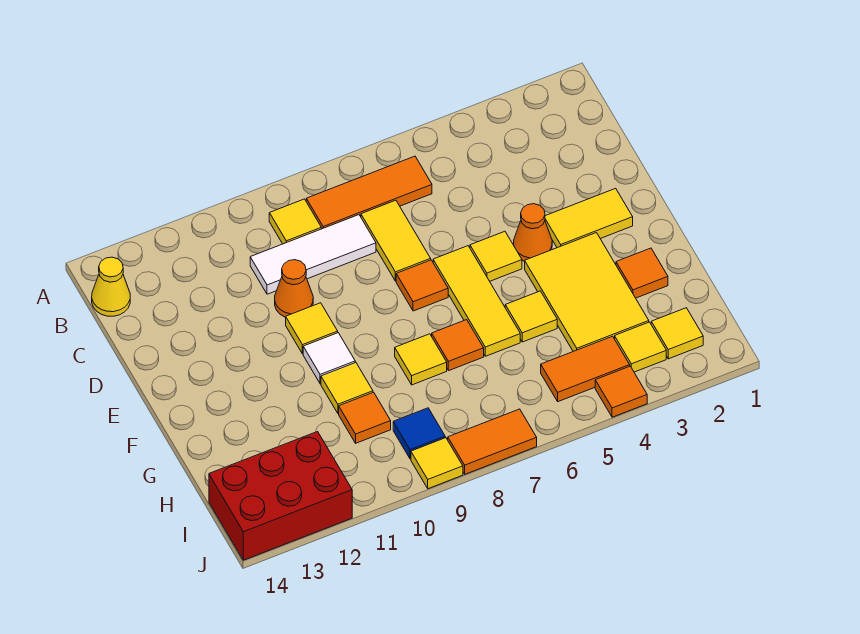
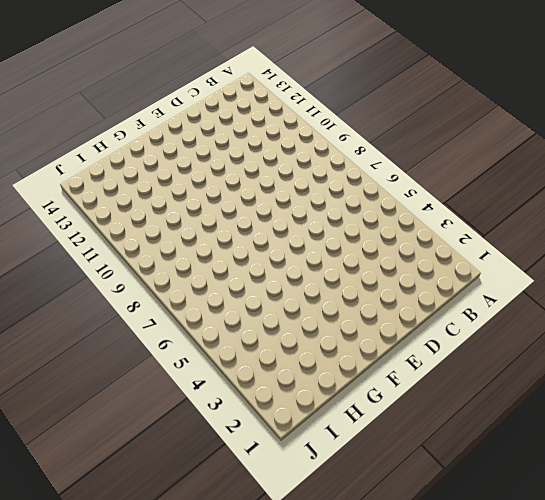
none -> orange 1x3 tile [306,156,432,229]
none -> yellow 1x1 tile [269,199,321,244]
none -> yellow 1x1 cone [92,257,130,316]

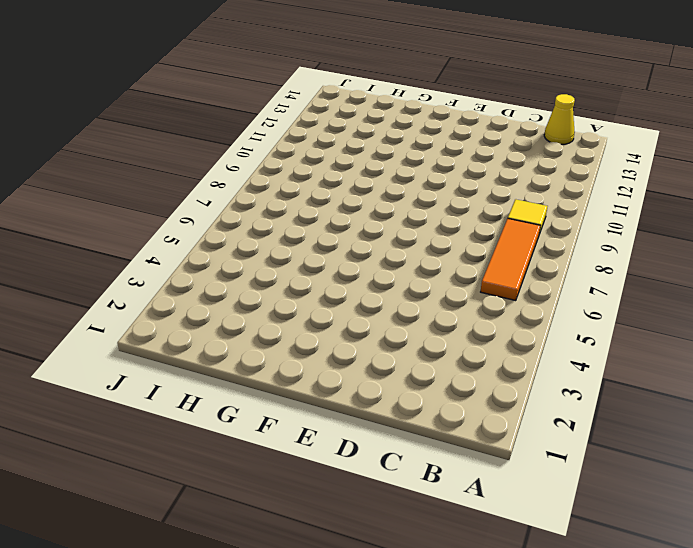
none -> yellow 1x2 tile [361,200,431,281]
none -> white 1x3 tile [250,215,376,294]
none -> orange 1x1 cone [275,260,313,317]

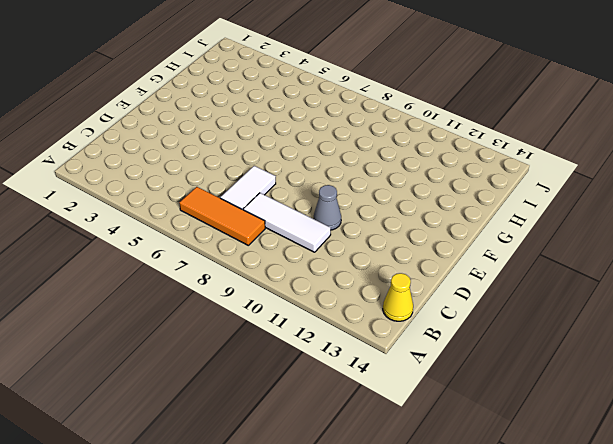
white 1x2 tile [220,166,276,210] -> yellow 1x2 tile [361,200,431,281]
grey 1x1 cone [314,185,341,230] -> orange 1x1 cone [275,260,313,317]
none -> yellow 1x1 tile [269,199,321,244]
none -> yellow 1x2 tile [545,188,633,248]
none -> orange 1x1 cone [514,204,552,261]

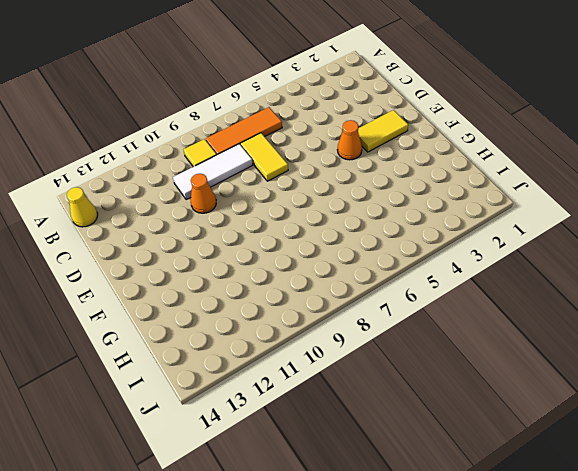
none -> yellow 1x1 tile [470,231,522,281]
none -> yellow 1x3 tile [433,246,520,356]
none -> orange 1x1 tile [396,260,448,311]

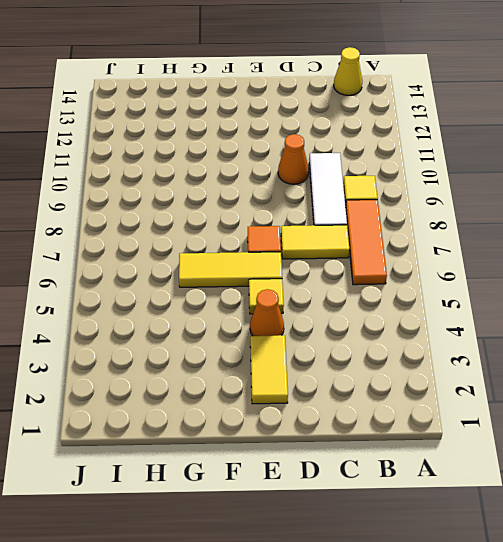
none -> yellow 1x1 tile [286,303,338,354]
none -> yellow 2x3 tile [525,233,649,351]
none -> white 1x1 tile [303,333,355,384]

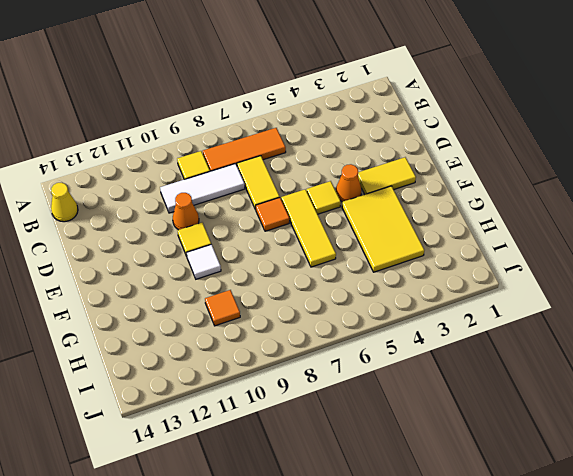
none -> orange 1x1 tile [616,248,668,298]
none -> yellow 1x1 tile [505,291,557,342]
none -> orange 1x1 tile [432,320,484,371]

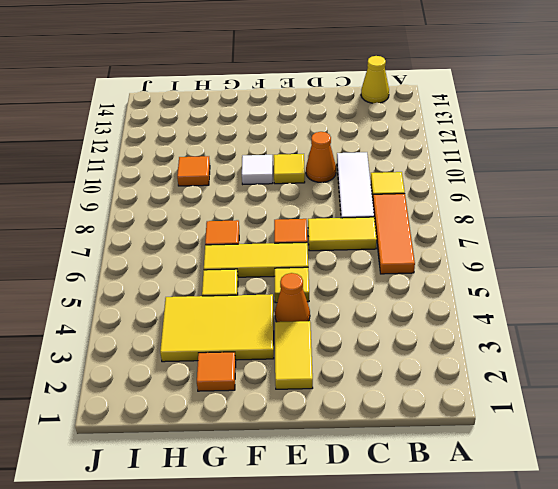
none -> yellow 1x1 tile [395,334,447,385]
none -> yellow 1x1 tile [321,362,373,413]
none -> yellow 1x1 tile [651,308,703,359]

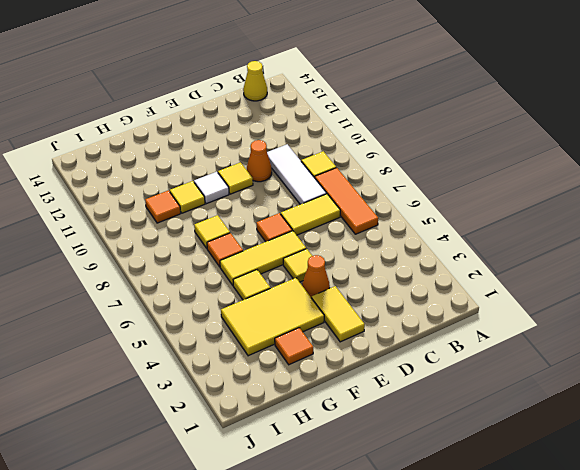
none -> yellow 1x1 tile [651,308,703,359]
none -> yellow 1x1 tile [615,322,666,372]
none -> orange 1x2 tile [541,336,630,402]

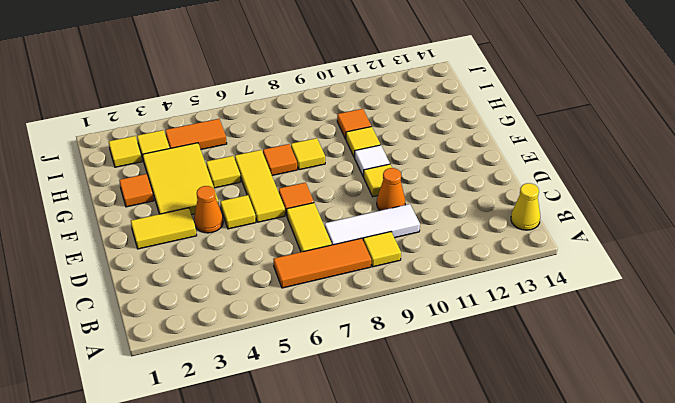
none -> blue 1x1 tile [393,408,445,459]
none -> red 2x3 brick [209,432,352,560]
none -> orange 1x1 tile [595,366,647,417]

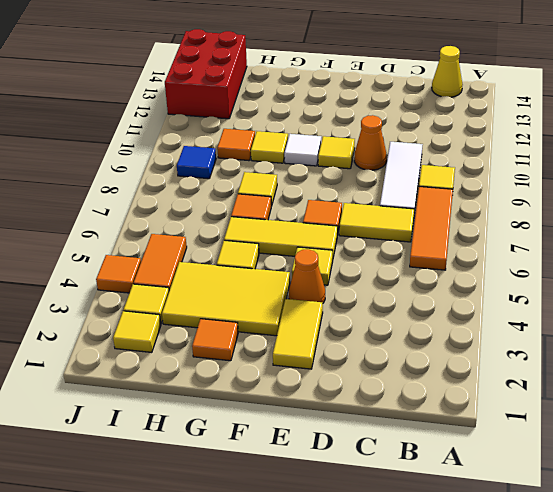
none -> orange 1x2 tile [448,409,537,474]
none -> yellow 1x1 tile [411,438,463,489]

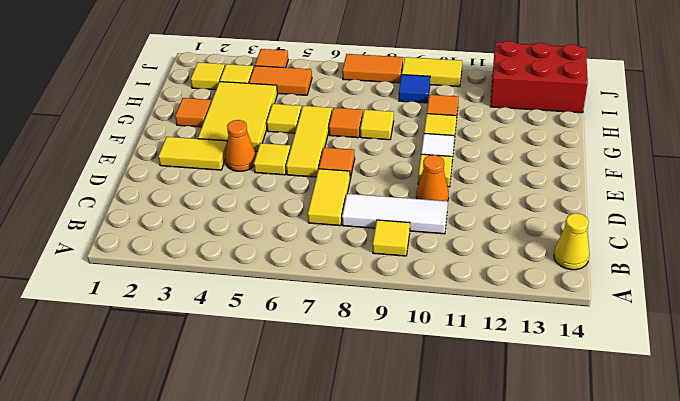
yellow 1x2 tile [402,57,462,87] -> yellow 1x1 tile [411,438,463,489]
none -> orange 1x3 tile [306,156,432,229]

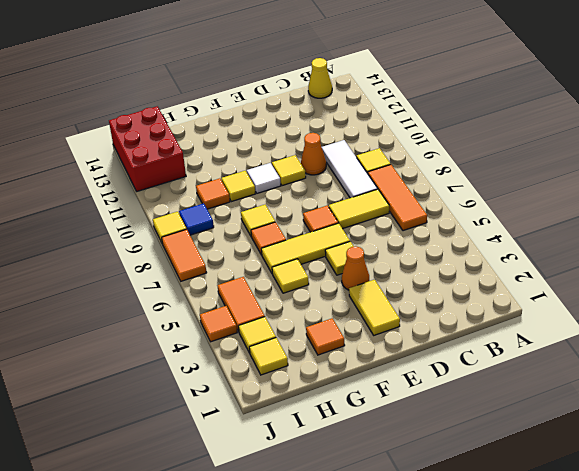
none -> yellow 2x3 tile [525,233,649,351]

